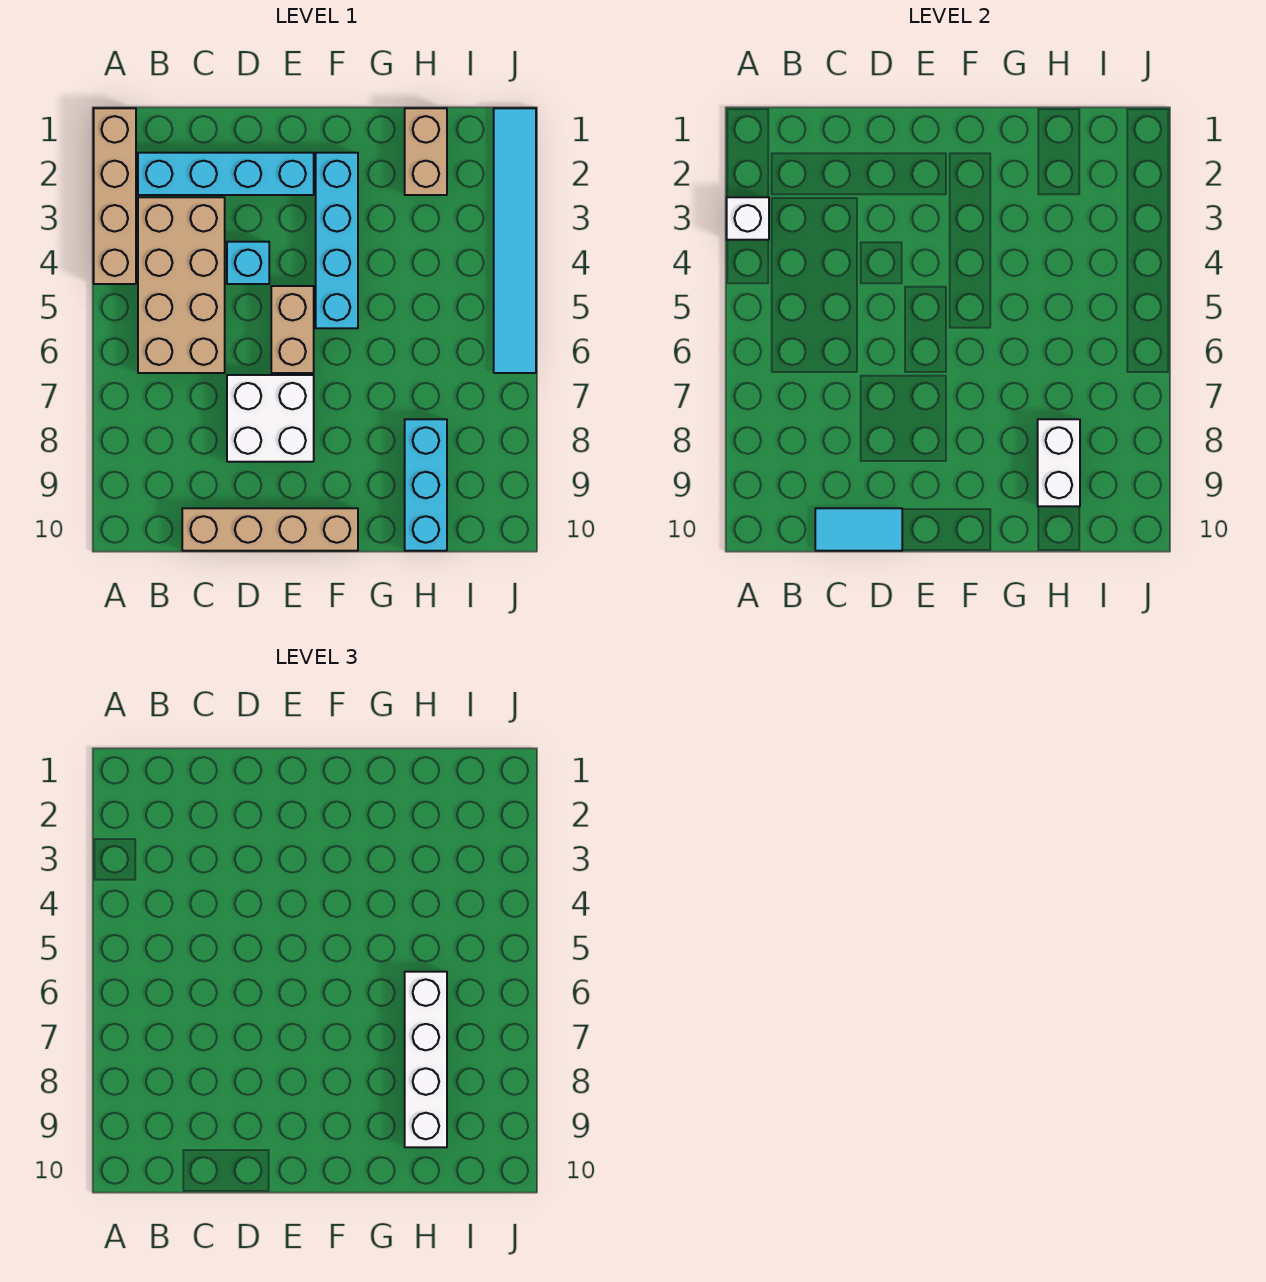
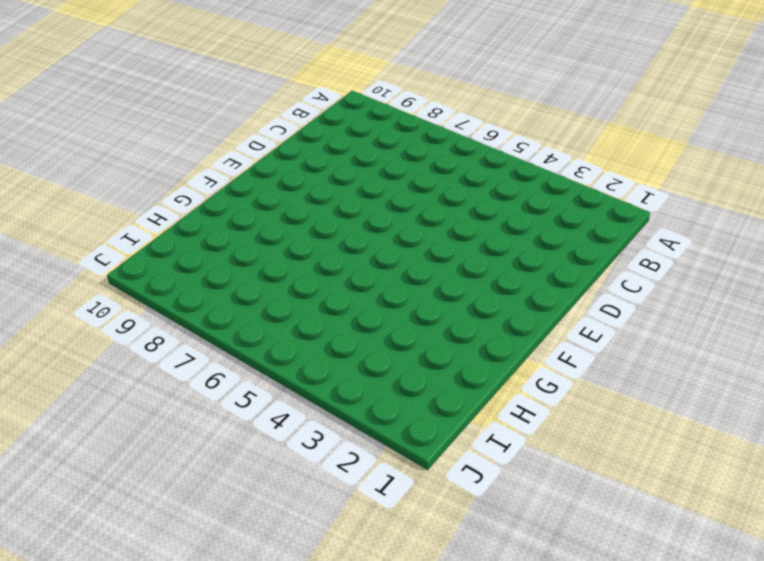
none -> tan 1x4 brick [94,108,136,284]
none -> cyan 1x4 brick [138,153,314,195]
none -> tan 2x4 brick [138,197,225,373]

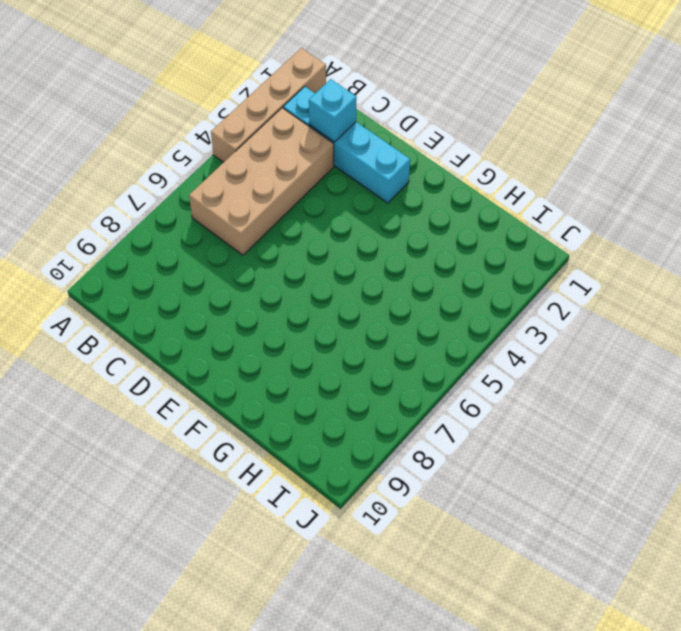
cyan 1x1 brick [309,79,357,142] -> cyan 1x1 brick moved to [227,242,269,284]
none -> tan 1x4 brick [182,508,358,551]
none -> white 2x2 brick [227,375,314,462]
none -> tan 1x2 brick [271,286,314,373]

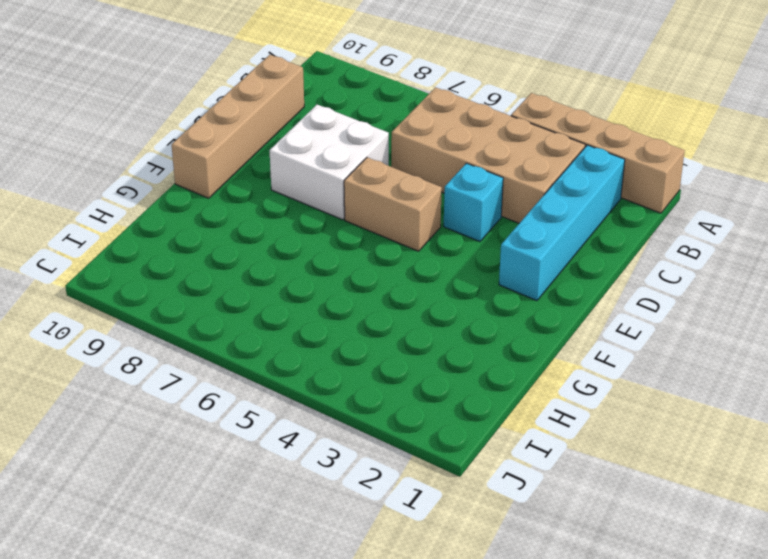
none -> cyan 1x4 brick [316,153,358,328]
none -> tan 1x2 brick [405,108,447,195]
none -> cyan 1x3 brick [405,419,447,551]

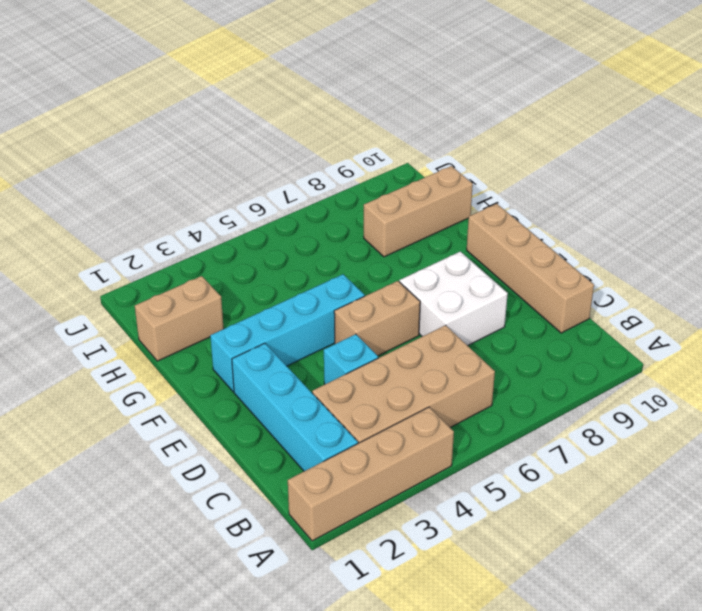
tan 1x3 brick [364,166,473,257] -> cyan 1x3 brick [405,419,447,551]
none -> cyan 1x6 tile [494,108,536,373]
none -> white 1x1 brick [727,197,769,240]
none -> cyan 1x2 tile [815,508,902,551]

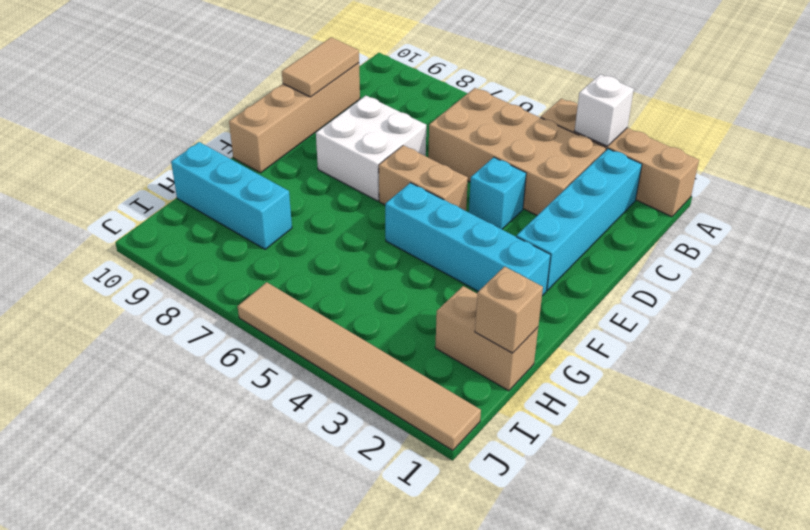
tan 1x2 tile [282,37,359,97] -> cyan 1x2 tile [815,508,902,551]
tan 1x1 brick [475,266,543,353] -> none
tan 1x6 tile [238,282,481,450] -> cyan 1x6 tile [494,108,536,373]
none -> white 1x2 brick [1038,419,1080,506]
none -> white 1x4 brick [405,972,447,1147]

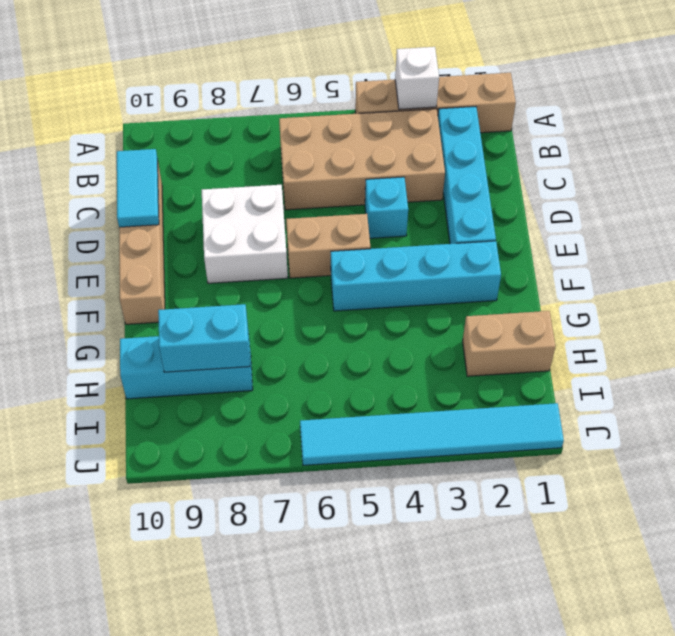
cyan 1x2 brick [158,304,250,372] -> white 1x2 brick [1038,419,1080,506]
none -> white 1x4 brick [405,972,447,1147]

